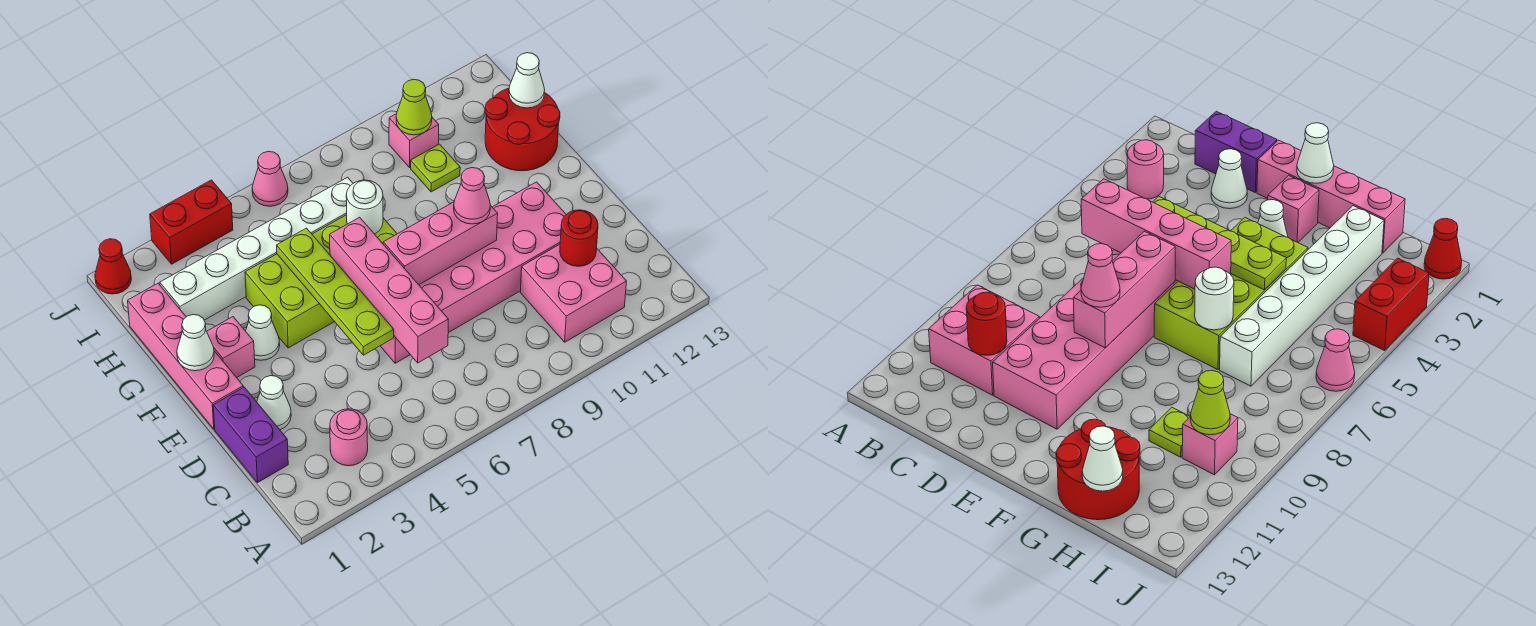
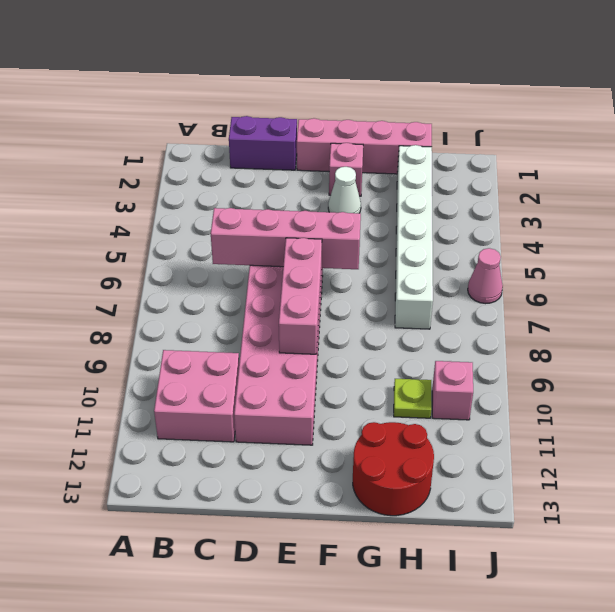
none -> pink 1x1 round brick [330,409,368,466]
none -> white 1x1 cone [257,376,291,430]
none -> lime 2x4 brick [245,215,397,348]

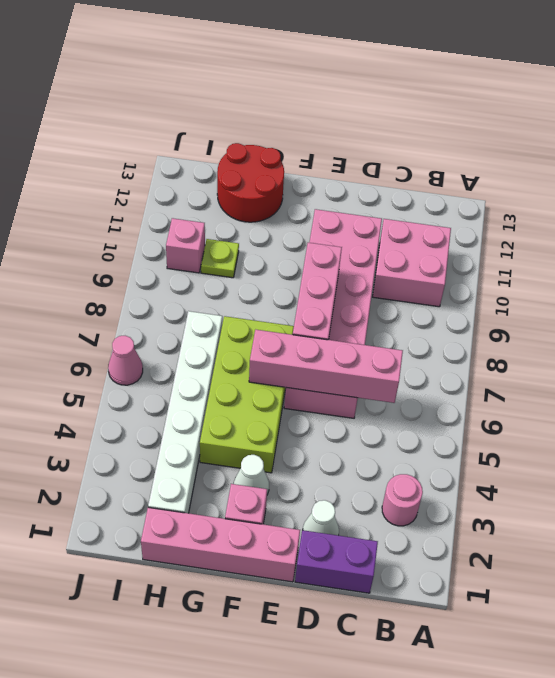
none -> red 1x1 cone [95,239,131,294]
none -> red 1x2 brick [150,180,233,264]
none -> red 1x1 round brick [560,210,598,266]

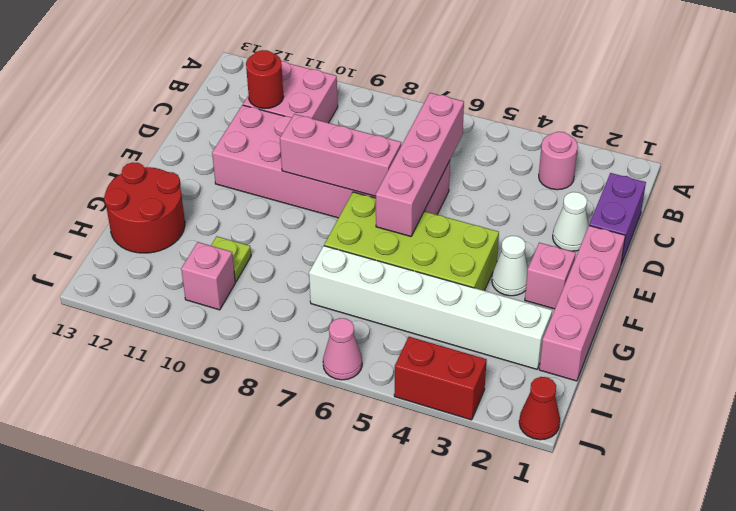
none -> lime 1x4 plate [277,228,394,355]
none -> white 1x1 cone [177,315,214,371]
none -> white 1x1 round brick [346,180,383,234]

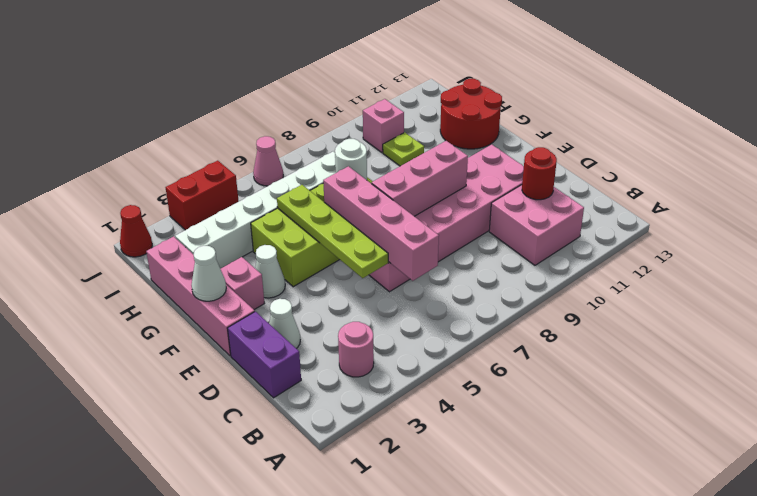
none -> white 1x1 cone [509,53,545,108]
none -> lime 1x1 cone [396,79,432,135]
none -> pink 1x1 cone [454,168,490,224]

